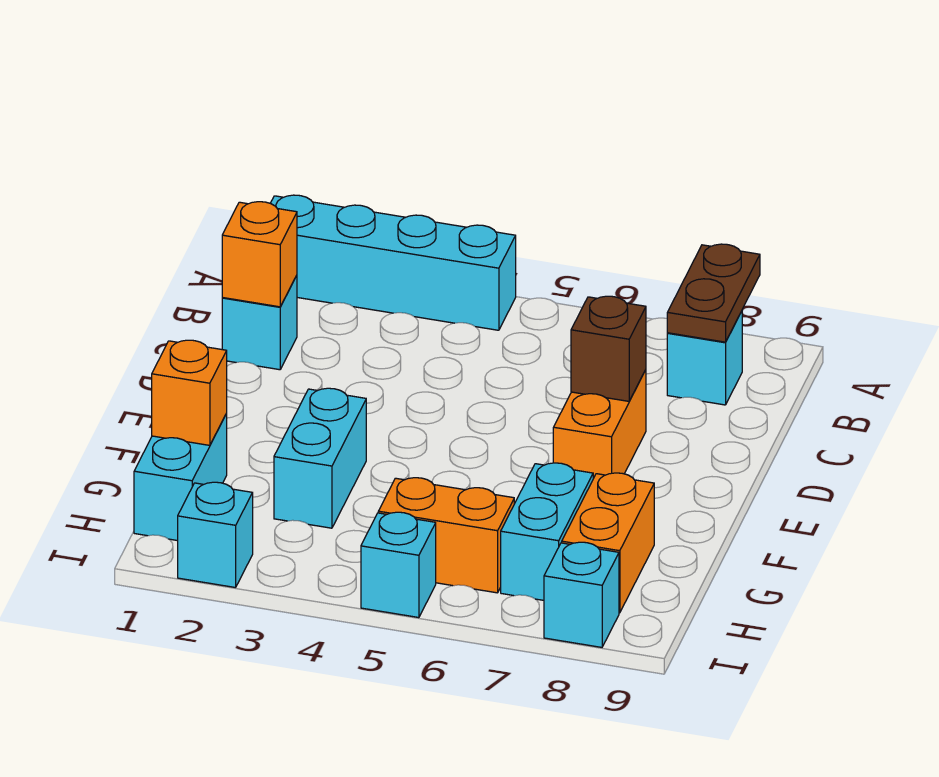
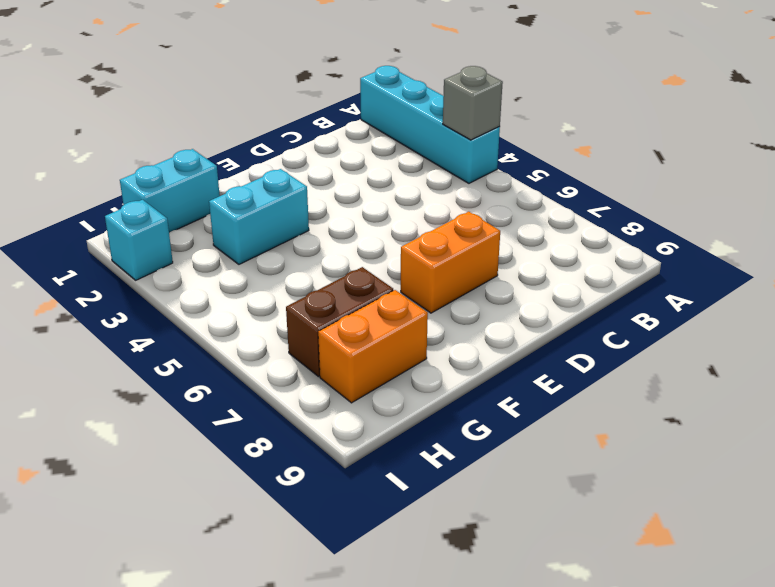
grey 1x1 brick [443,66,503,140] -> none
brown 1x2 brick [286,267,393,377] -> cyan 1x2 brick [501,463,593,600]
none -> cyan 1x1 brick [667,311,742,405]
none -> cyan 1x1 brick [222,276,297,370]
none -> orange 1x2 brick [378,478,514,593]

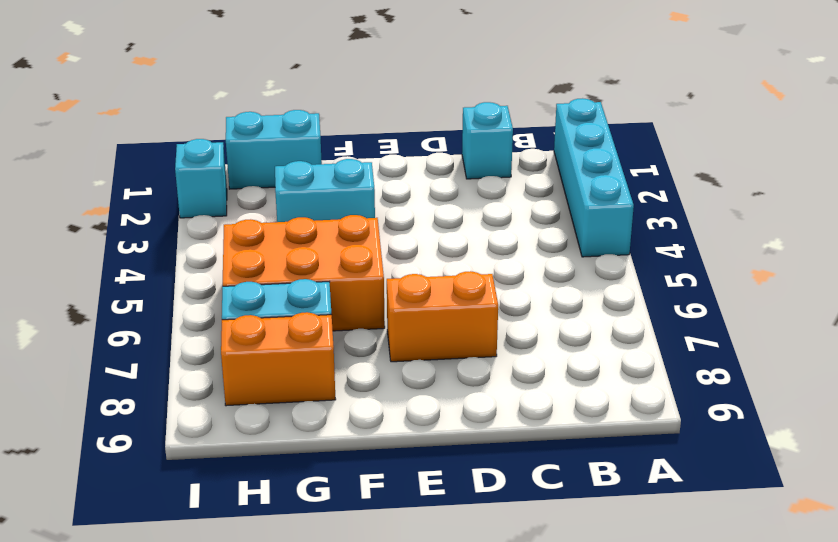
orange 2x3 brick [223,215,385,331] -> orange 1x2 brick [378,478,514,593]
none -> cyan 1x1 brick [667,311,742,405]
none -> cyan 1x1 brick [361,512,436,618]
none -> cyan 1x1 brick [544,542,619,647]

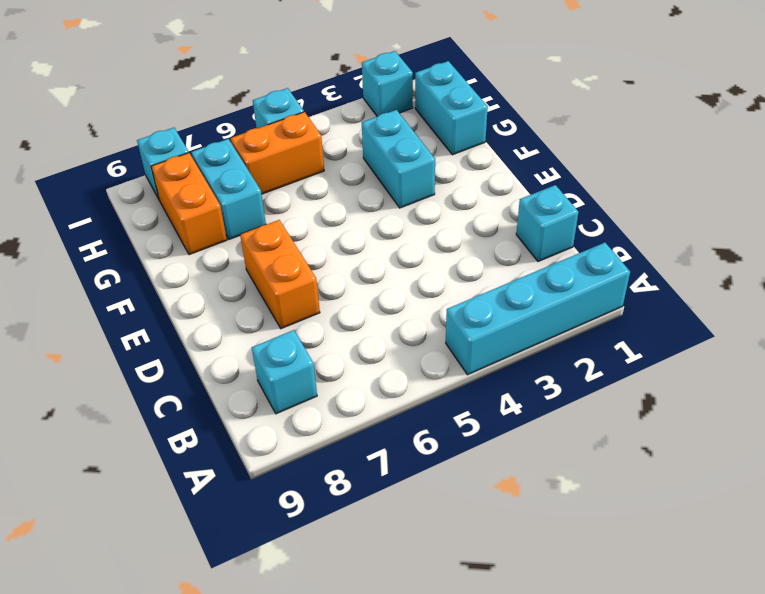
none -> brown 1x2 plate [667,244,760,342]
none -> orange 1x1 brick [222,202,297,307]
none -> brown 1x1 brick [571,296,646,401]

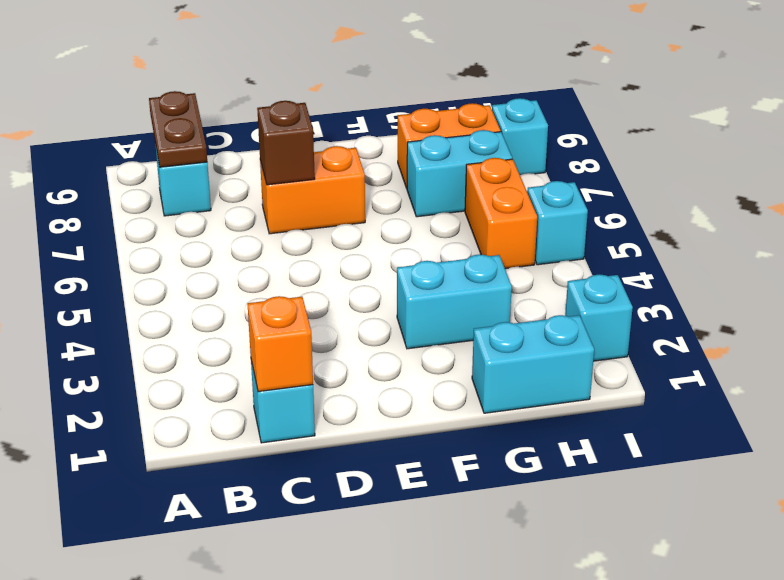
brown 1x2 plate [149,91,207,167] -> brown 1x2 plate turned to [667,244,760,342]
none -> cyan 1x4 brick [270,195,516,330]
none -> orange 1x1 brick [152,340,227,445]

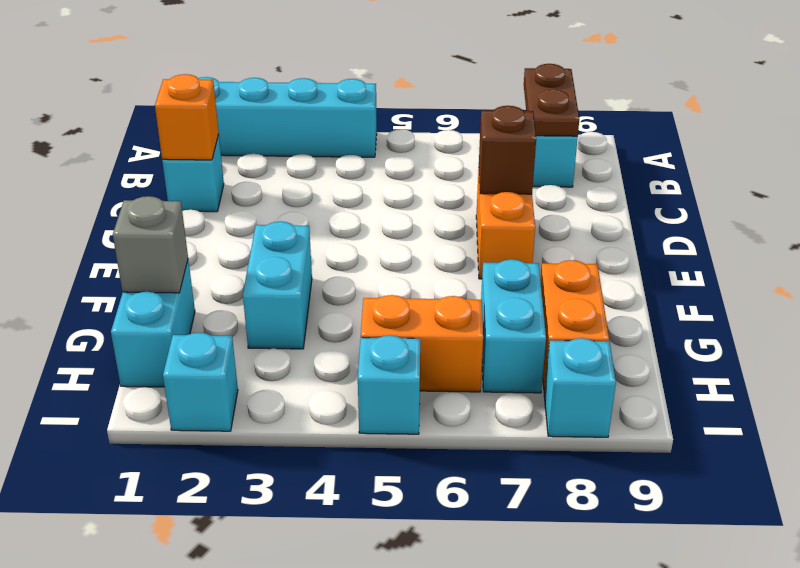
grey 1x1 brick [113,196,188,293] -> orange 1x1 brick [152,340,227,445]

